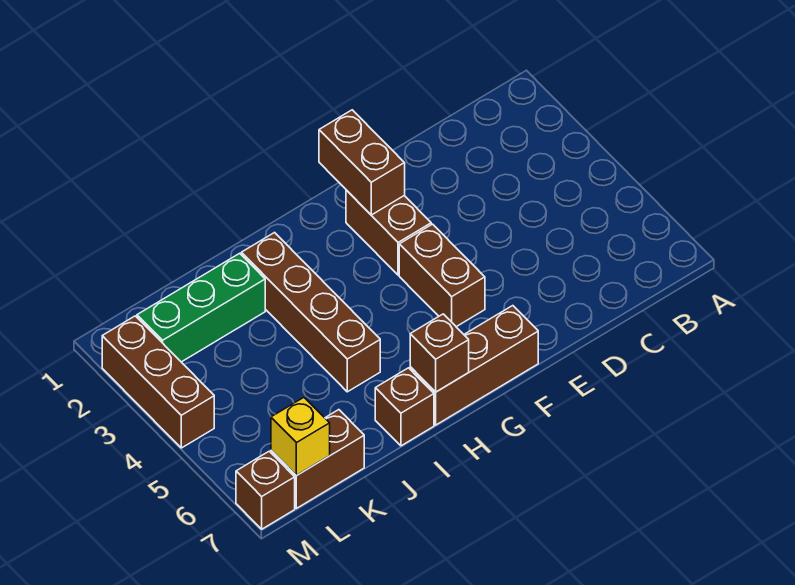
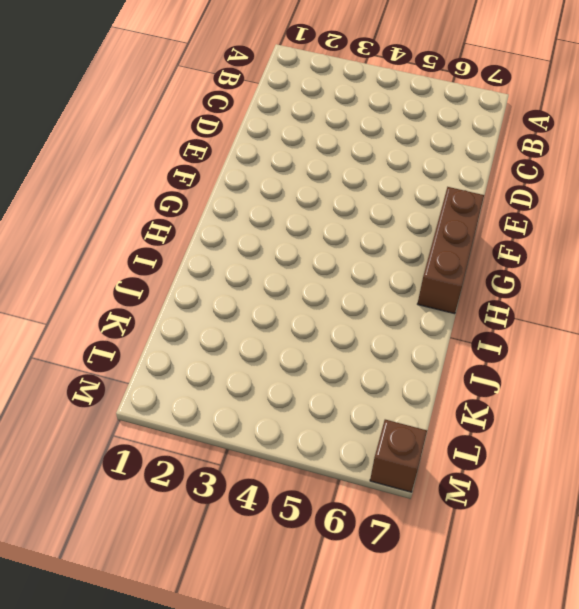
none -> brown 1x2 brick [346,190,431,275]
none -> brown 1x2 brick [399,224,485,327]
none -> brown 1x4 brick [241,233,380,392]

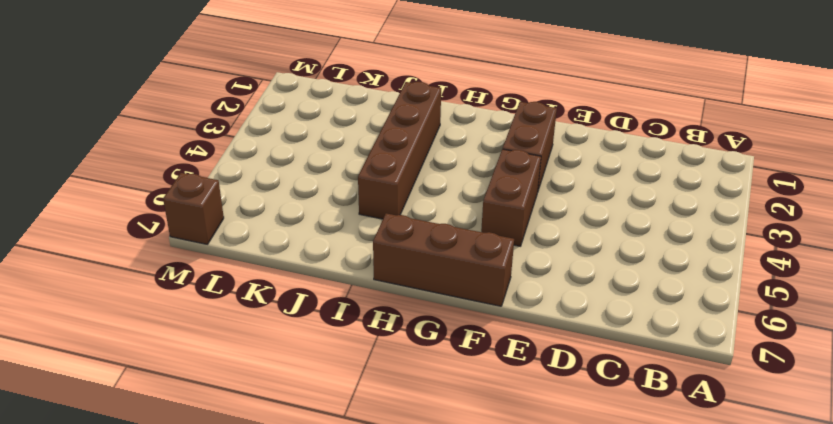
none -> brown 1x1 brick [375,368,434,446]
none -> green 1x3 brick [137,253,265,362]
none -> brown 1x2 brick [271,410,364,508]

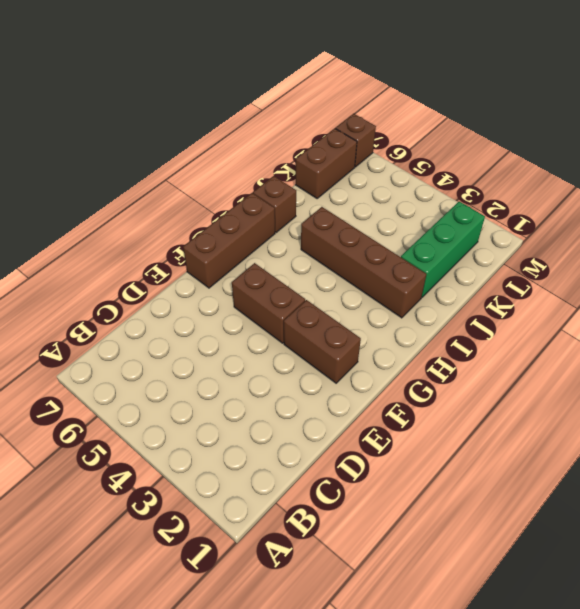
none -> brown 1x3 brick [102,316,214,448]
none -> brown 1x2 brick [319,110,405,215]
none -> brown 1x1 brick [410,314,469,392]

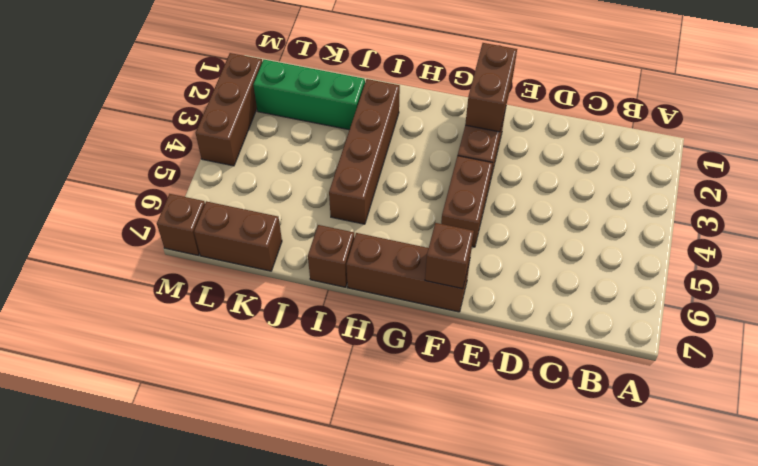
brown 1x1 brick [425,223,474,289] -> brown 1x1 brick moved to [410,314,469,392]
none -> yellow 1x1 brick [271,398,330,476]

